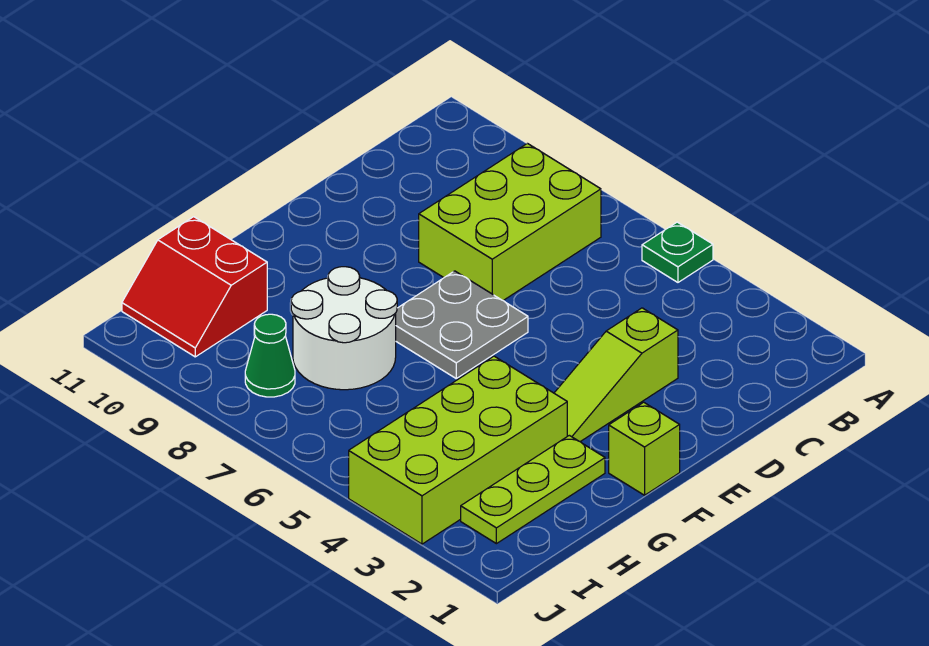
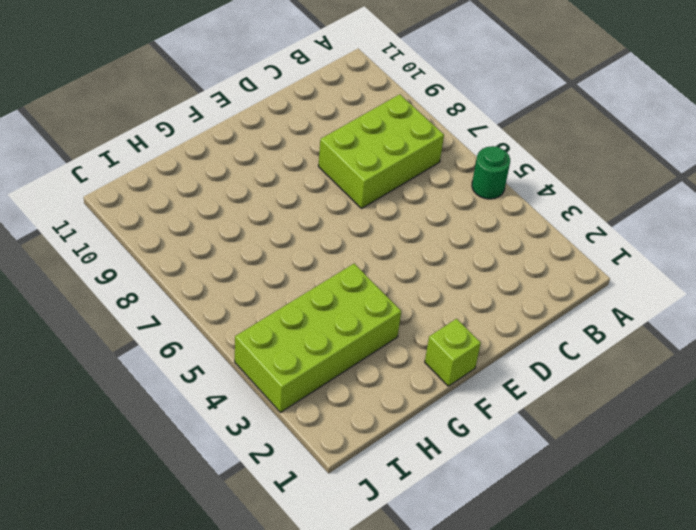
green 1x1 round brick [472,146,510,199] -> green 1x1 plate [642,222,713,282]
none -> lime 1x3 slope [554,308,678,442]
none -> grey 2x2 plate [396,271,528,378]

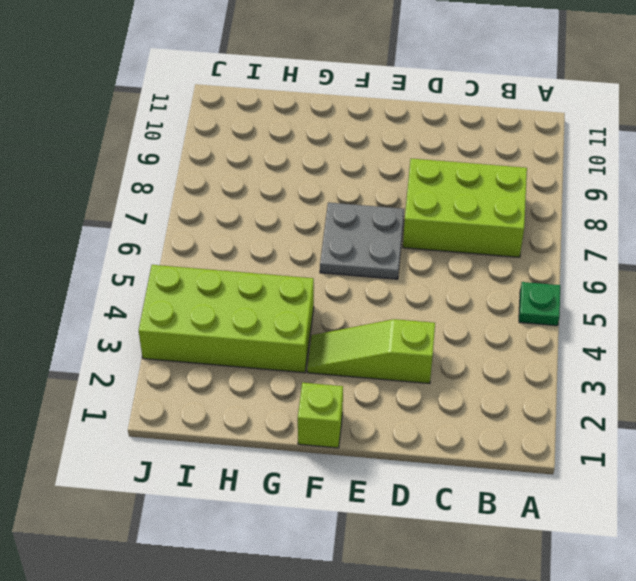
none -> lime 1x3 plate [461,435,605,544]
none -> white 2x2 round brick [291,267,397,390]

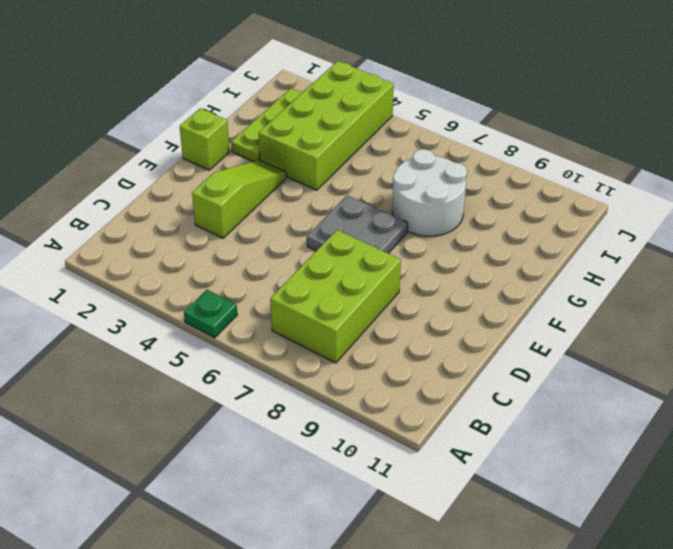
none -> red 2x2 slope [122,217,267,357]
none -> green 1x1 cone [245,314,295,397]

